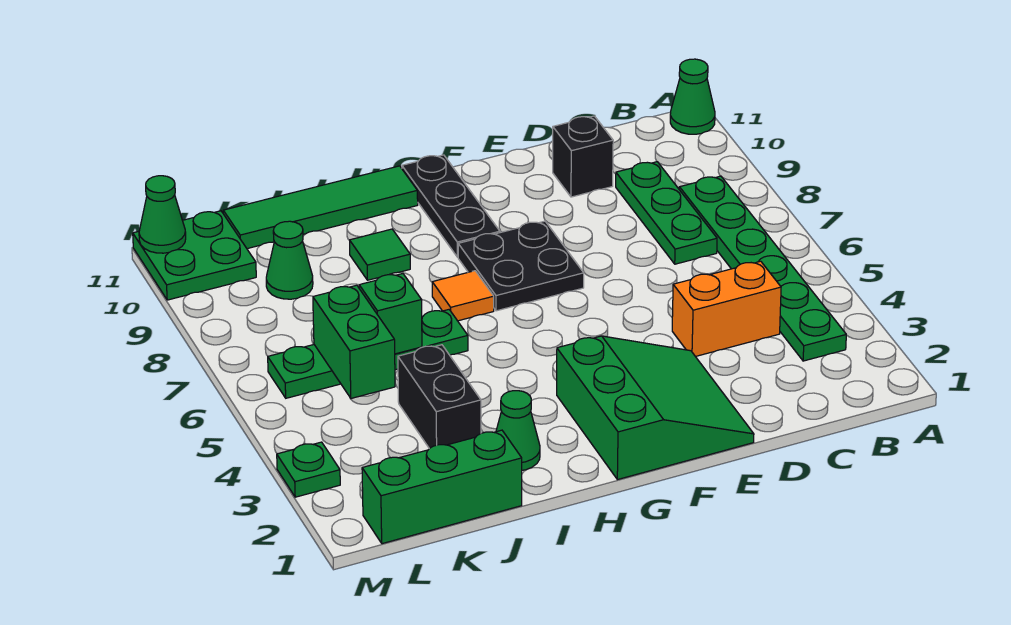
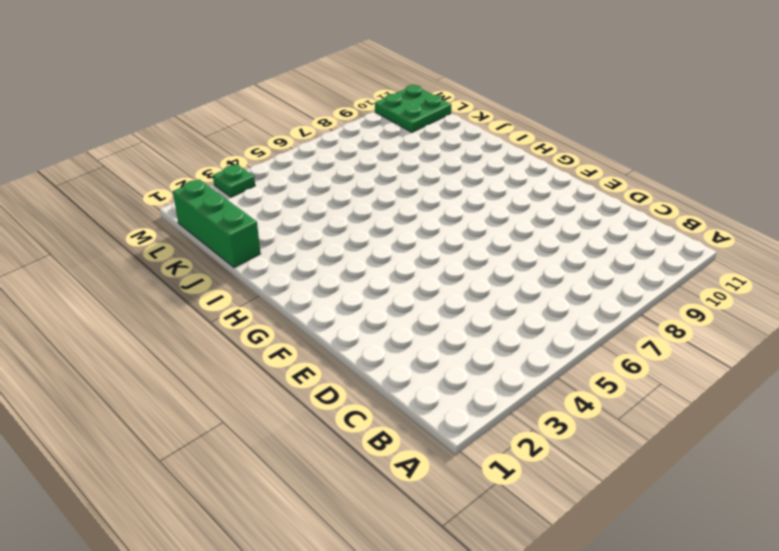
none -> green 1x1 cone [670,59,715,134]
none -> green 1x6 plate [679,176,846,361]
none -> orange 1x2 brick [672,261,781,357]

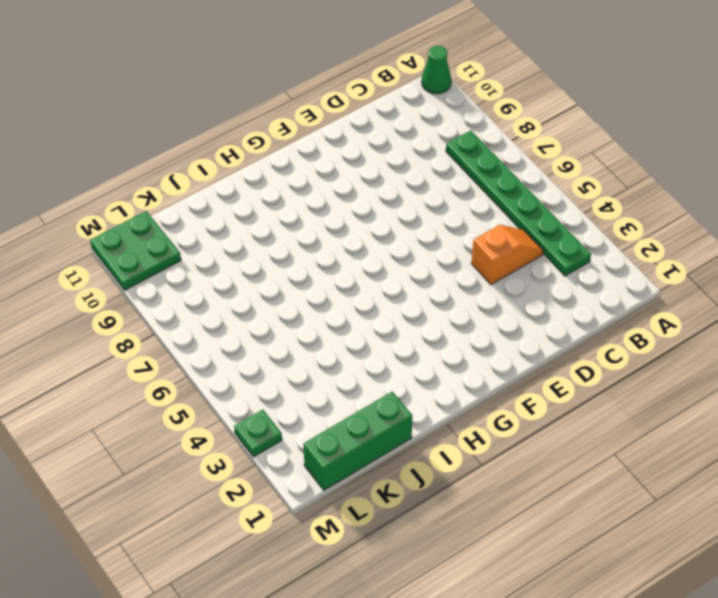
orange 1x2 slope [471,225,543,285] -> orange 1x2 brick [672,261,781,357]
none -> green 1x3 plate [616,162,717,264]
none -> black 1x1 brick [553,116,613,197]
none -> green 3x3 slope [557,336,754,480]

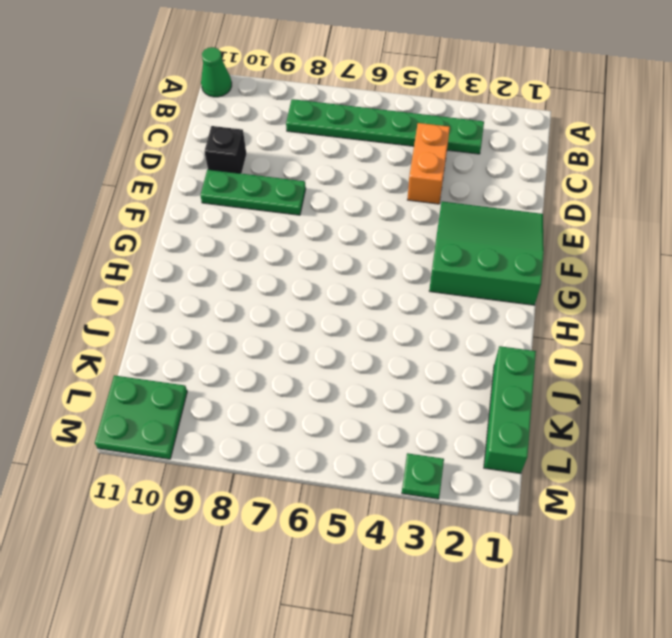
green 1x3 plate [200,169,306,215] -> green 1x3 plate moved to [616,162,717,264]
none -> black 2x2 plate [458,221,584,311]
none -> black 1x3 plate [402,155,500,257]
none -> orange 1x1 tile [432,271,494,321]

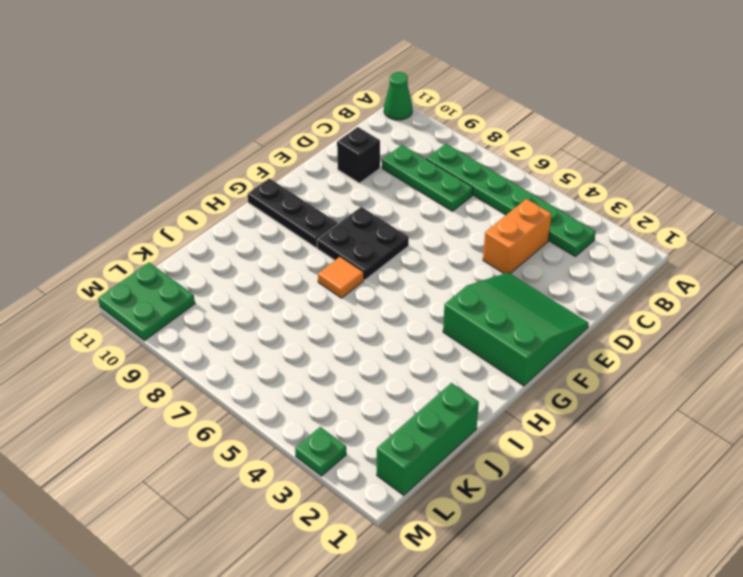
none -> green 1x4 tile [223,166,418,249]
none -> green 1x1 cone [496,391,540,470]
none -> green 1x4 plate [268,310,468,398]

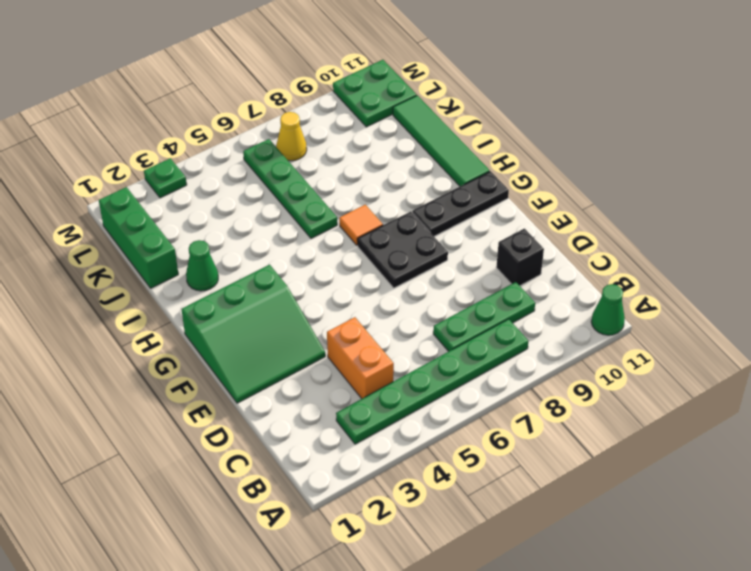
yellow 1x1 cone [276,112,307,161] -> none
none -> green 1x1 tile [350,229,410,280]
none -> black 1x2 brick [398,345,481,449]
none -> green 1x1 cone [266,221,313,299]

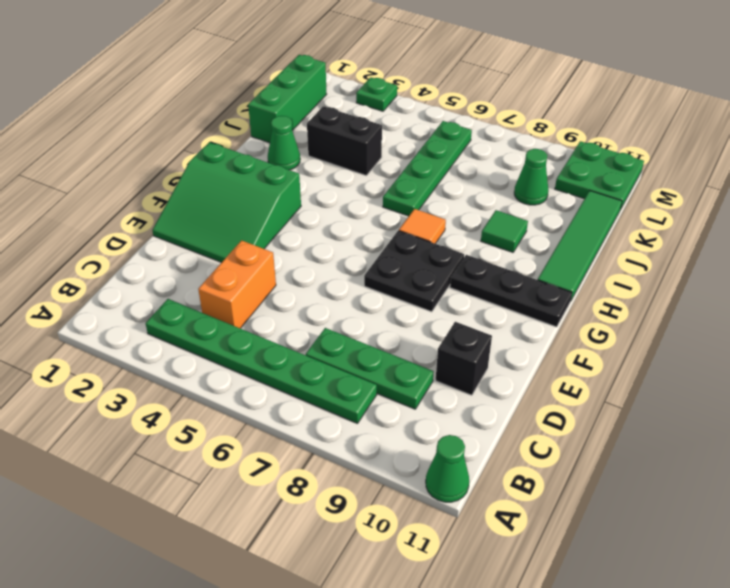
none -> green 1x1 brick [359,274,422,354]
none -> green 1x2 brick [313,285,395,398]
none -> green 1x1 cone [139,176,186,253]

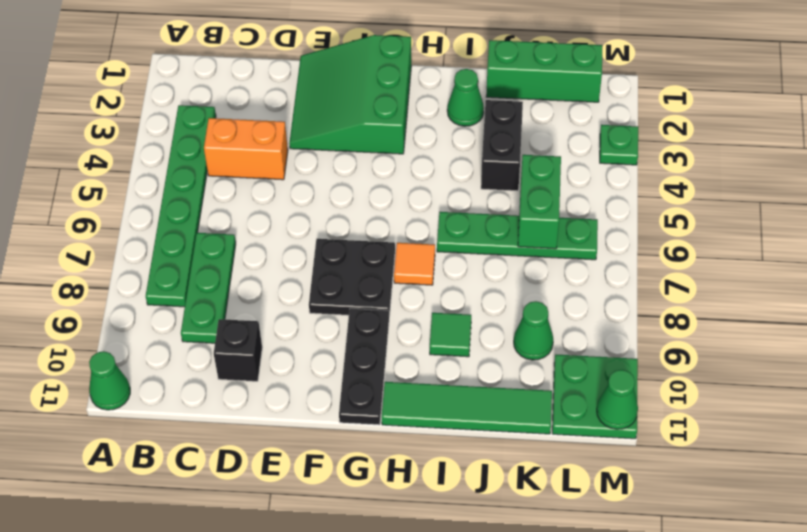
none -> green 1x1 brick [359,274,422,354]

